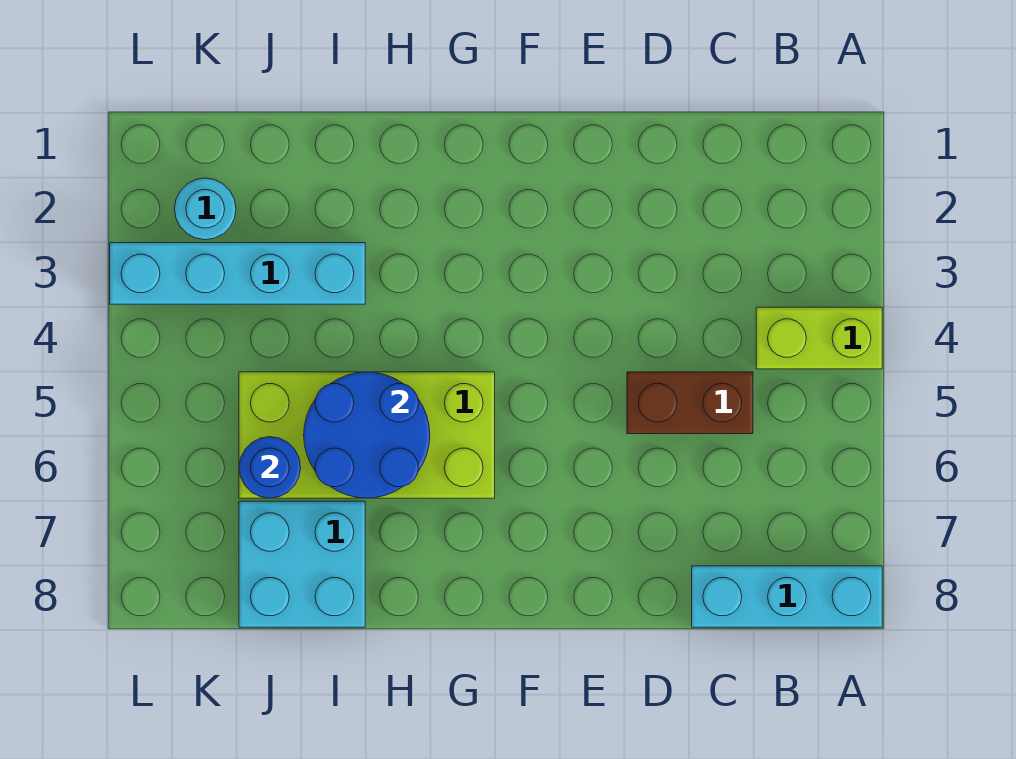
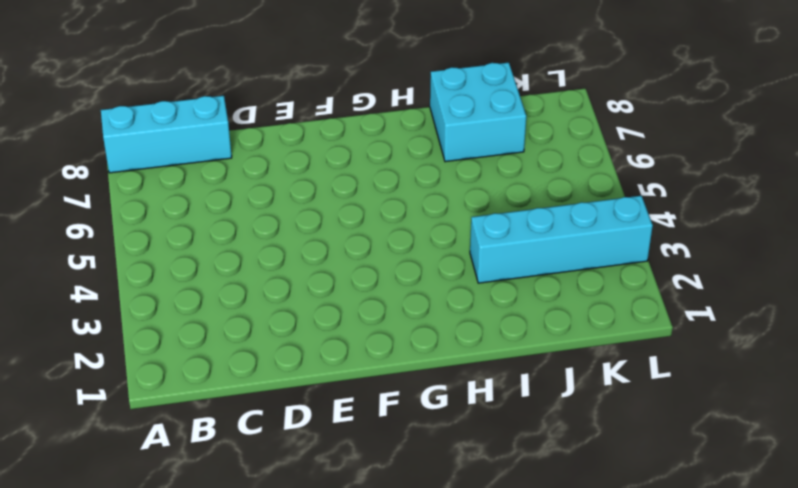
none -> lime 1x2 brick [756,307,882,369]
none -> brown 1x2 brick [627,372,753,434]

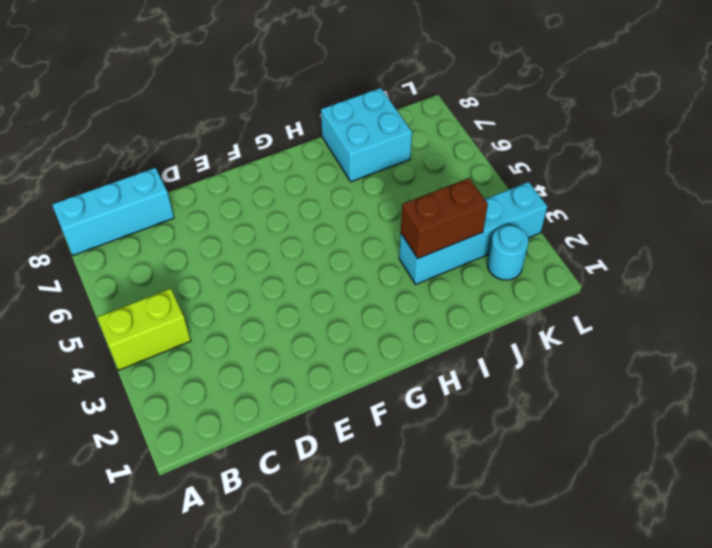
brown 1x2 brick [401,178,488,258] -> brown 1x2 brick moved to [627,372,753,434]
none -> lime 2x4 brick [239,372,495,498]
none -> blue 2x2 round brick [304,372,430,498]

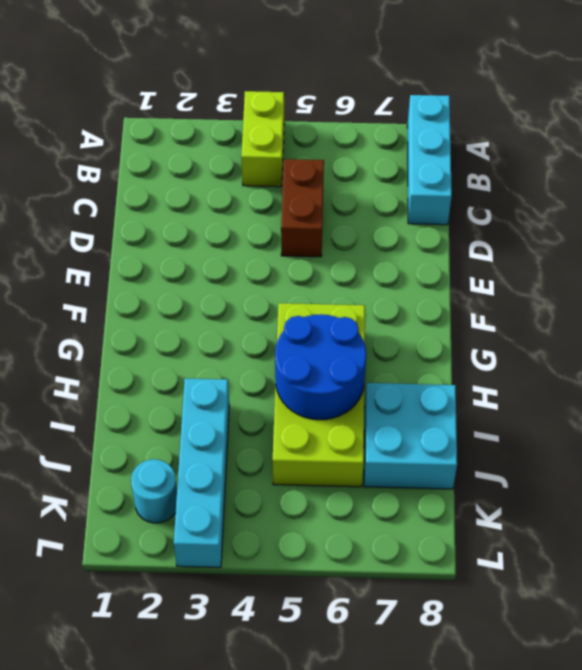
none -> blue 1x1 round brick [239,437,301,498]

